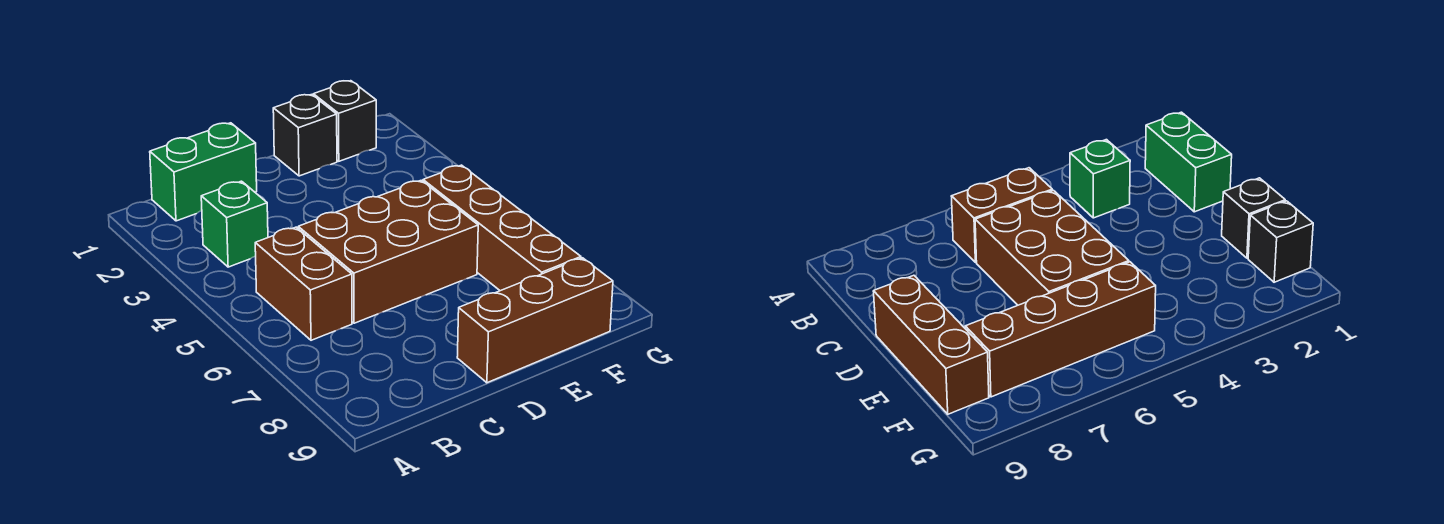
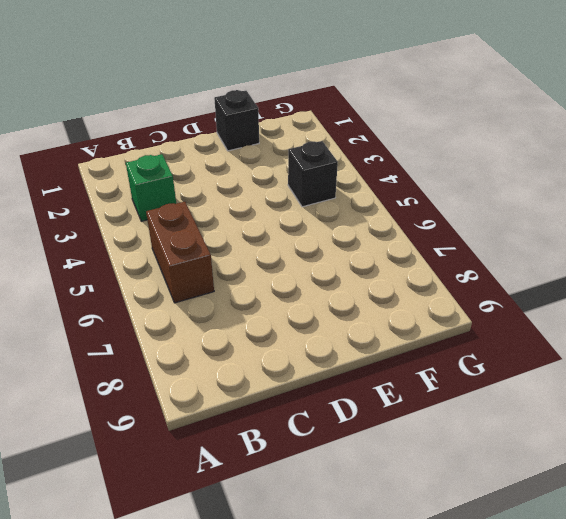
black 1x1 brick [288,141,338,207] -> black 1x1 brick moved to [313,81,376,161]
none -> green 1x2 brick [150,123,257,221]
none -> brown 2x3 brick [298,181,478,323]

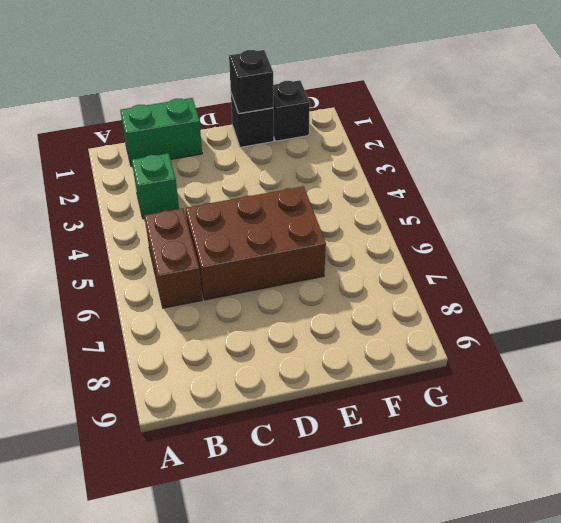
black 1x1 brick [229,50,273,114] -> none
none -> brown 1x3 brick [457,258,613,383]
none -> brown 1x4 brick [423,165,581,291]

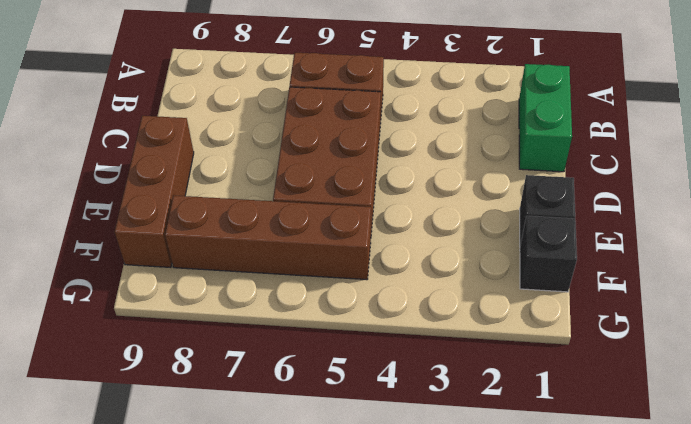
none -> green 1x1 brick [201,181,268,267]

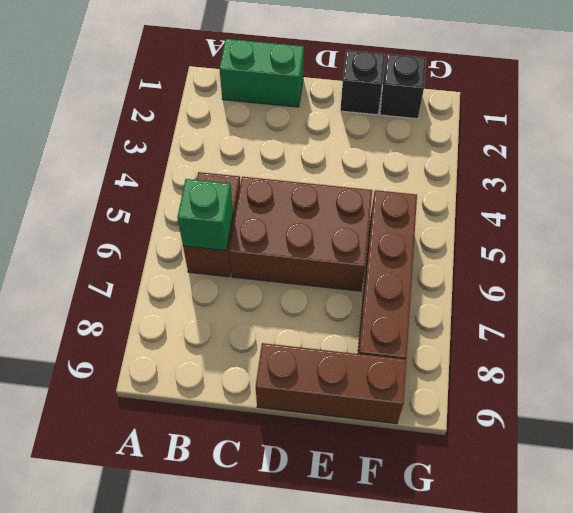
green 1x1 brick [177,179,233,251] -> green 1x1 brick moved to [201,181,268,267]

